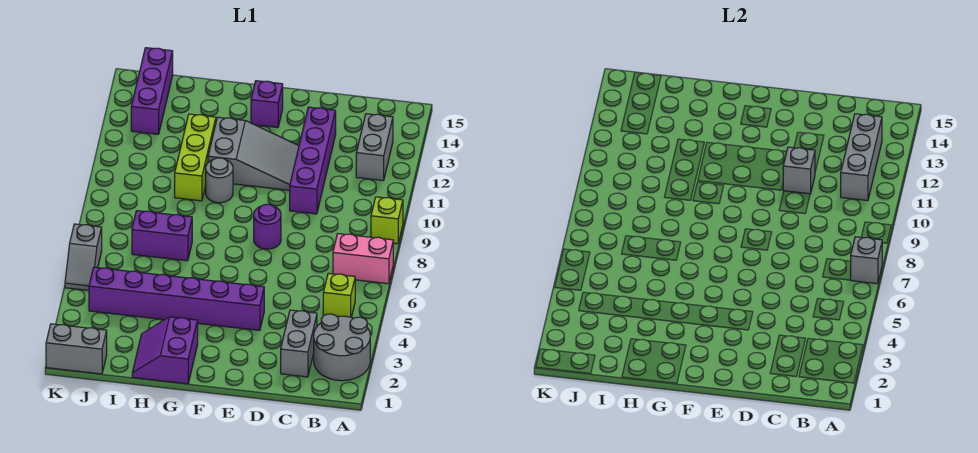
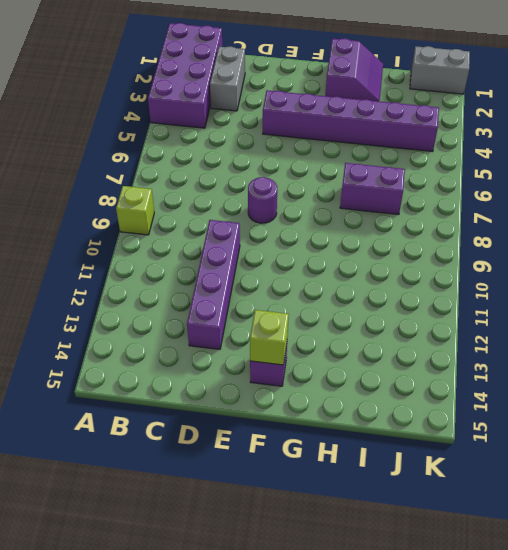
purple 2x4 brick [148,23,222,128] -> grey 2x2 round brick [314,314,370,381]
lime 1x1 brick [250,310,289,365] -> lime 1x1 brick moved to [323,273,355,317]
none -> pink 1x2 brick [333,234,393,284]
none -> grey 1x2 brick [356,114,393,181]
none -> grey 2x3 slope [208,117,299,190]

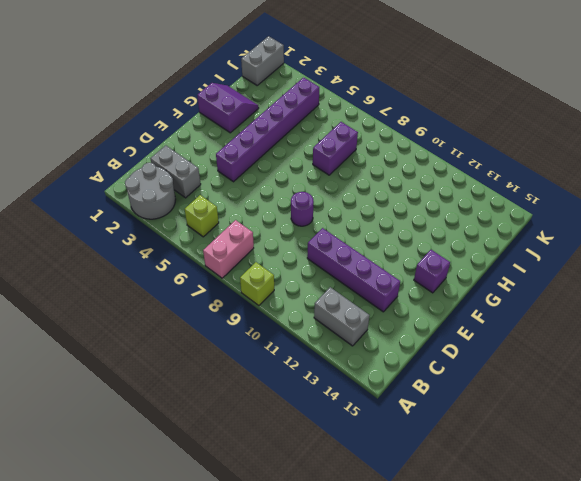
none -> grey 2x3 slope [208,117,299,190]
none -> grey 1x1 round brick [206,158,233,203]
none -> lime 1x3 brick [175,114,216,201]

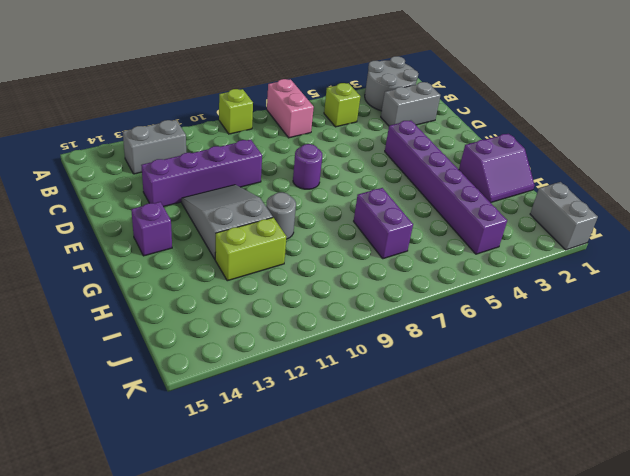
lime 1x2 brick [215,218,286,281] -> lime 1x3 brick [175,114,216,201]
none -> purple 1x3 brick [131,48,173,134]
none -> grey 1x2 slope [65,224,102,290]
none -> grey 1x1 brick [851,237,882,284]

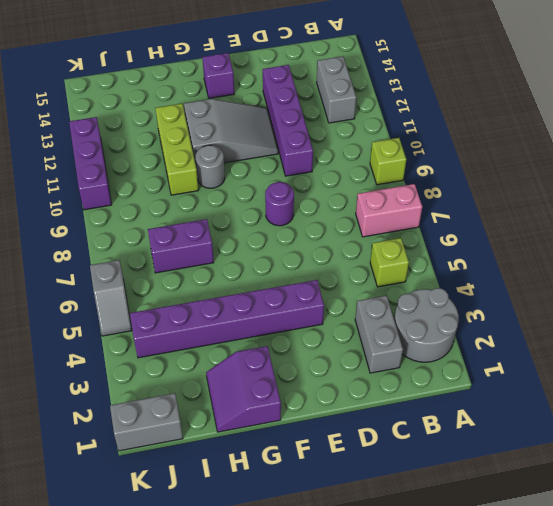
purple 1x3 brick [69,117,112,210] -> purple 1x3 brick moved to [131,48,173,134]
none -> grey 1x1 brick [851,237,882,284]
none -> grey 1x3 brick [841,114,882,201]
none -> grey 1x1 brick [783,147,815,194]

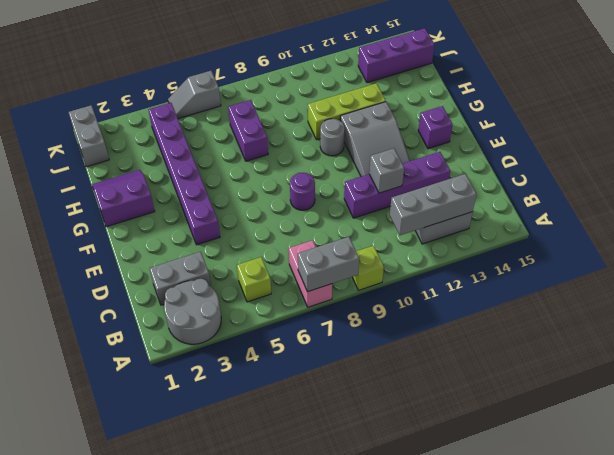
grey 1x2 brick [298,237,359,292] -> grey 1x1 brick [851,237,882,284]

